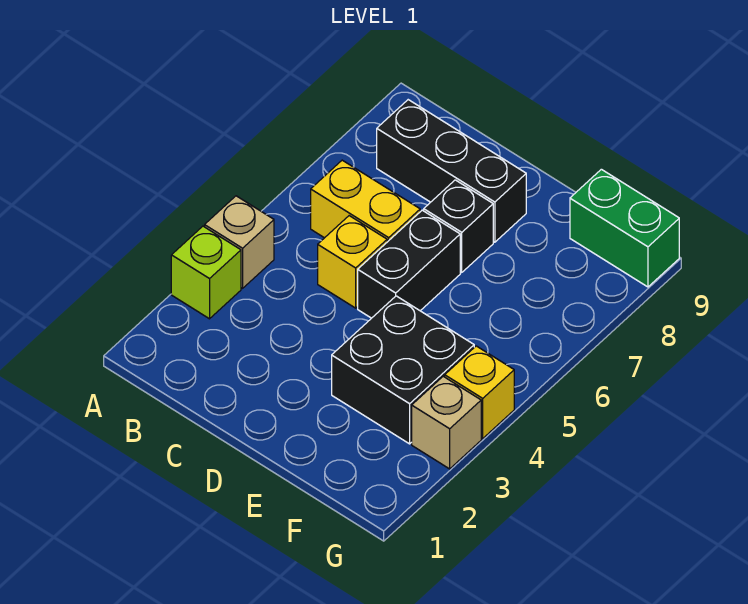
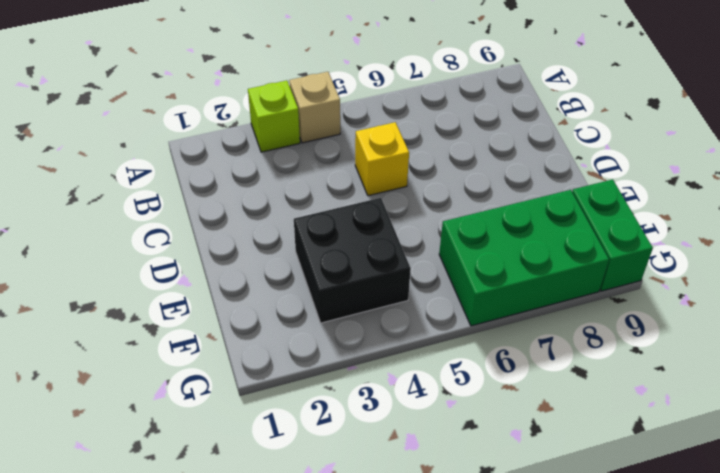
green 2x3 brick [439,190,609,326] -> none
none -> yellow 1x2 brick [311,160,420,242]
none -> black 1x3 brick [377,100,526,242]

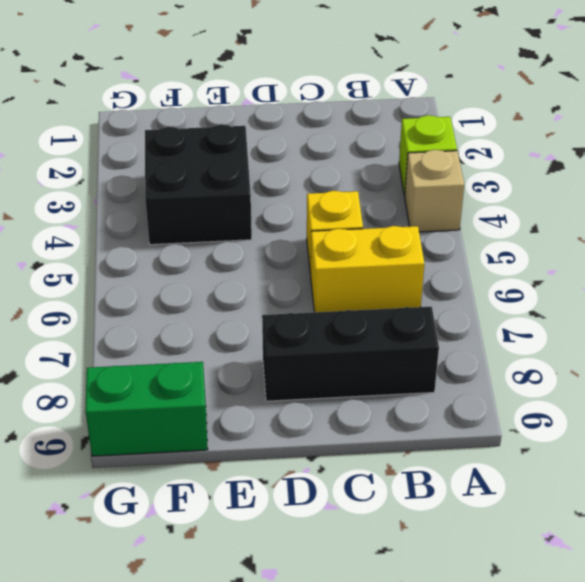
none -> black 1x2 brick [358,210,460,318]
none -> black 1x1 brick [424,180,493,272]

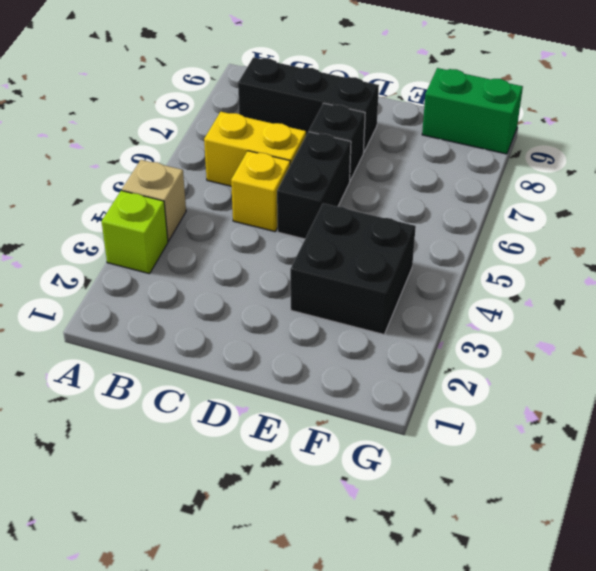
none -> tan 1x1 brick [412,376,481,469]
none -> yellow 1x1 brick [445,346,514,438]

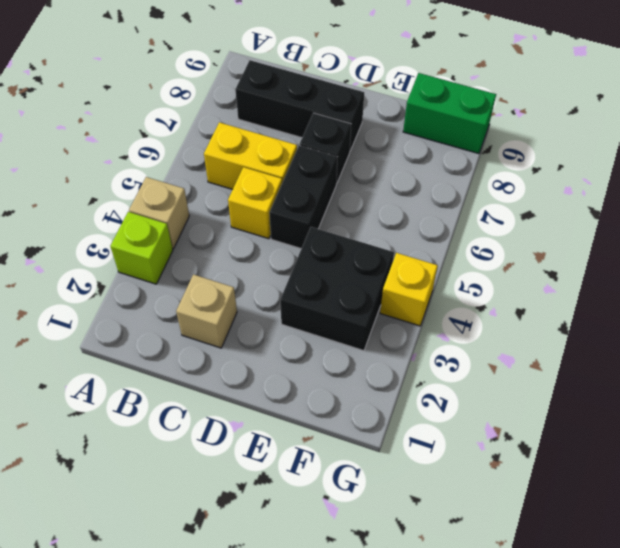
tan 1x1 brick [176,274,237,348] -> tan 1x1 brick moved to [412,376,481,469]

